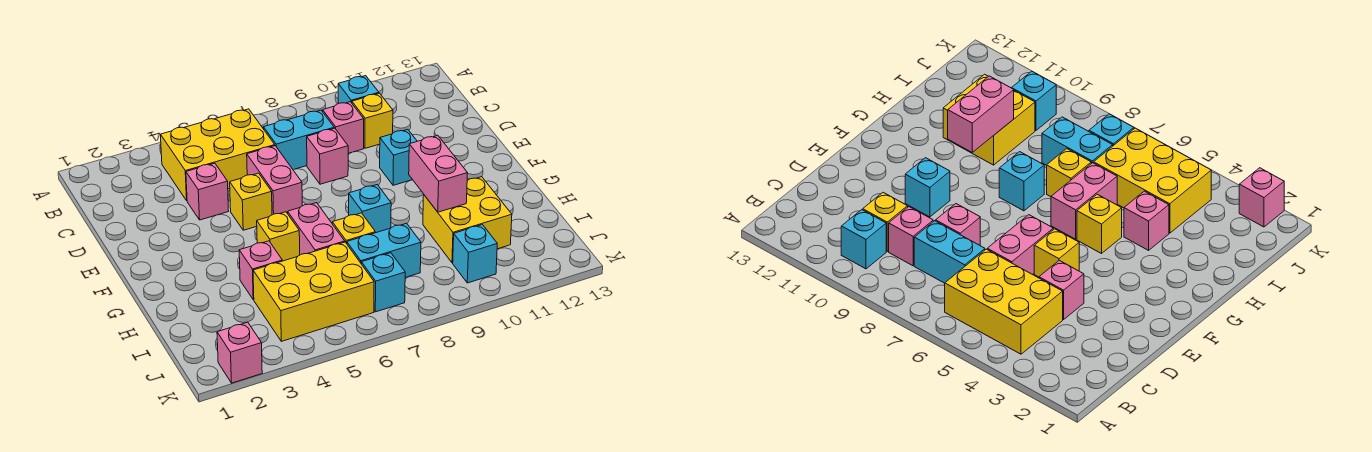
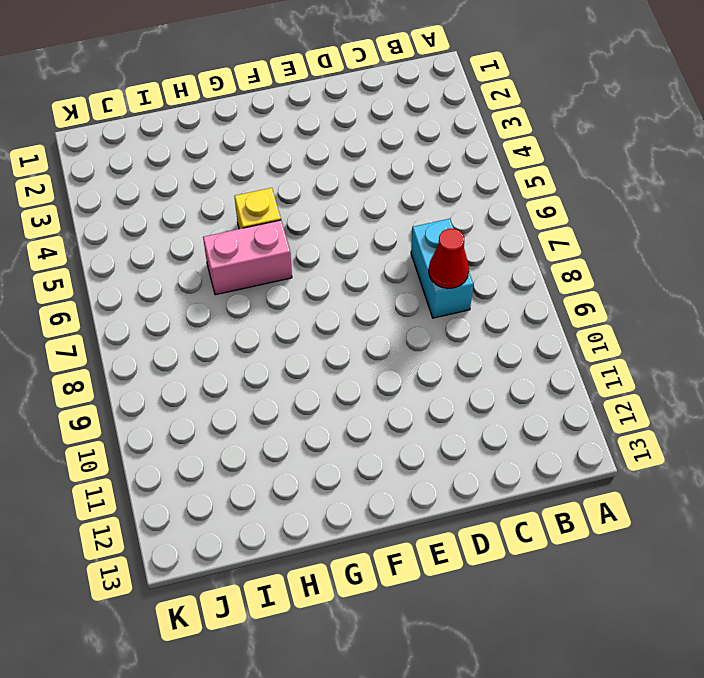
red 1x1 cone [429,229,469,288] -> none
none -> yellow 2x3 brick [161,109,275,201]
none -> cyan 1x1 brick [338,76,379,103]
none -> pink 1x1 brick [323,102,364,153]

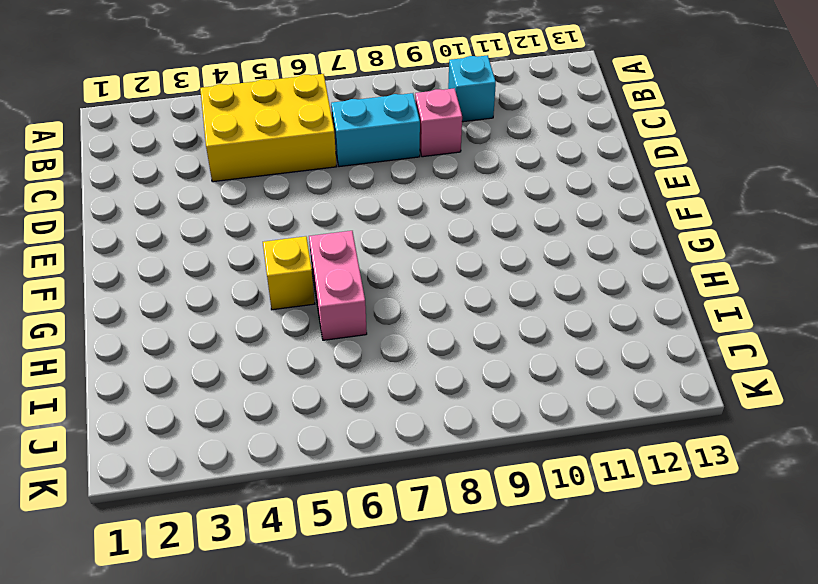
none -> yellow 1x1 brick [352,93,393,148]
none -> pink 1x1 brick [186,163,228,220]
none -> pink 1x2 brick [247,146,302,215]

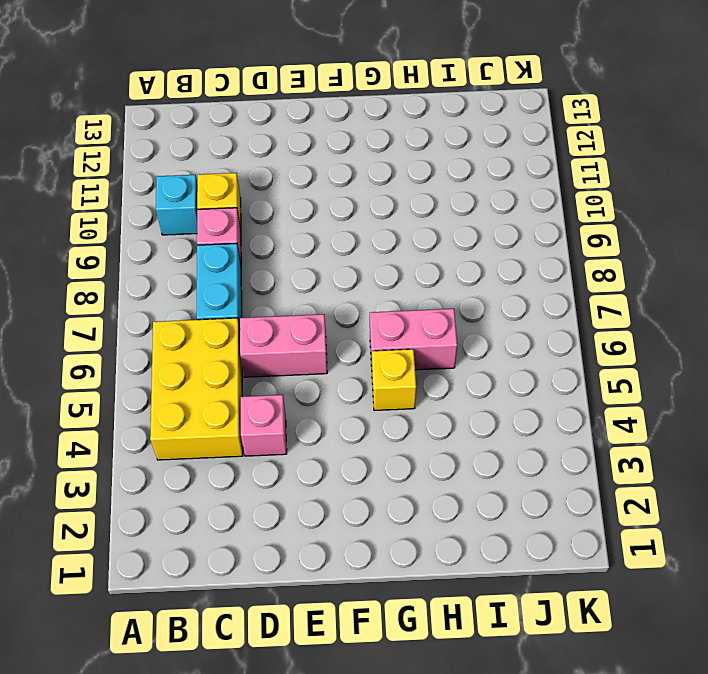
none -> pink 1x1 brick [307,128,348,184]
none -> yellow 1x1 brick [230,173,272,230]
none -> cyan 1x1 brick [380,129,417,185]

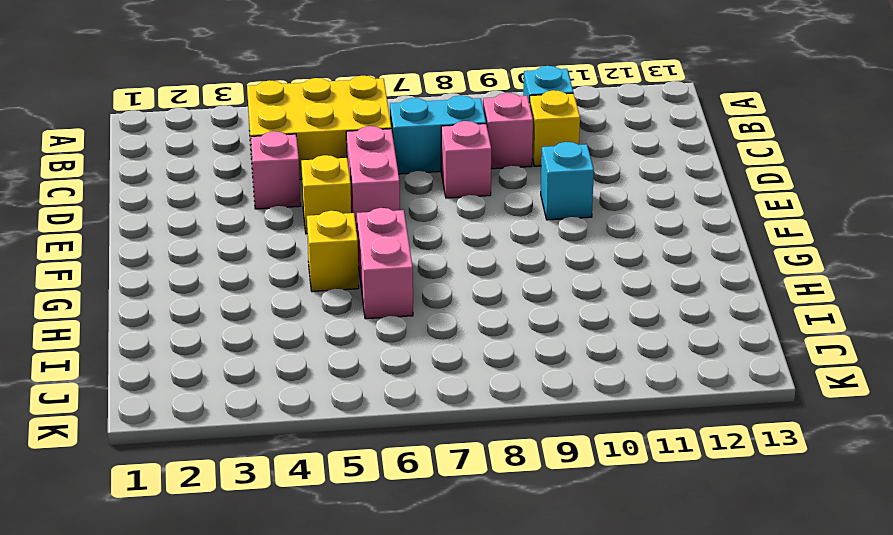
none -> cyan 1x1 brick [349,185,391,233]
none -> pink 1x1 brick [239,241,282,300]
none -> yellow 1x1 brick [332,213,375,244]

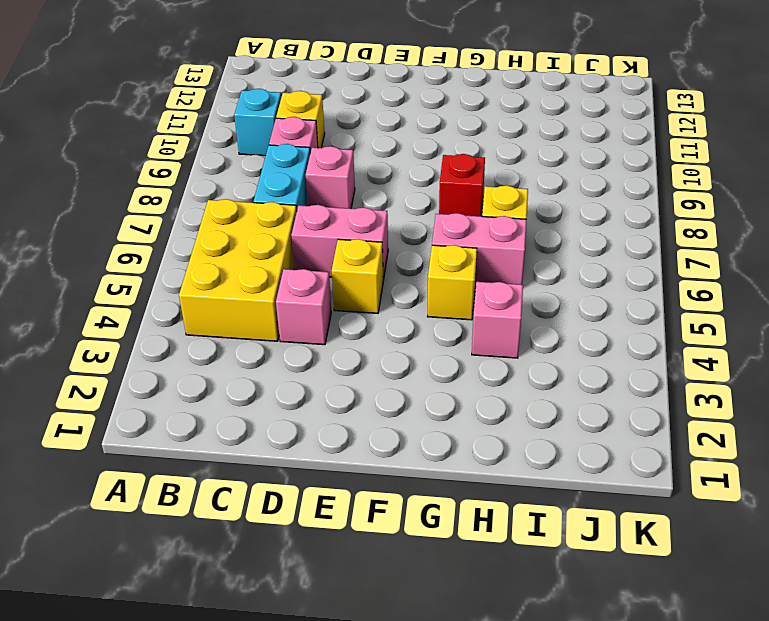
red 1x1 brick [439,154,485,216] -> cyan 1x1 brick [349,185,391,233]
none -> cyan 1x1 brick [380,129,417,185]
none -> yellow 2x2 brick [423,177,512,263]
none -> yellow 2x3 brick [253,242,374,341]

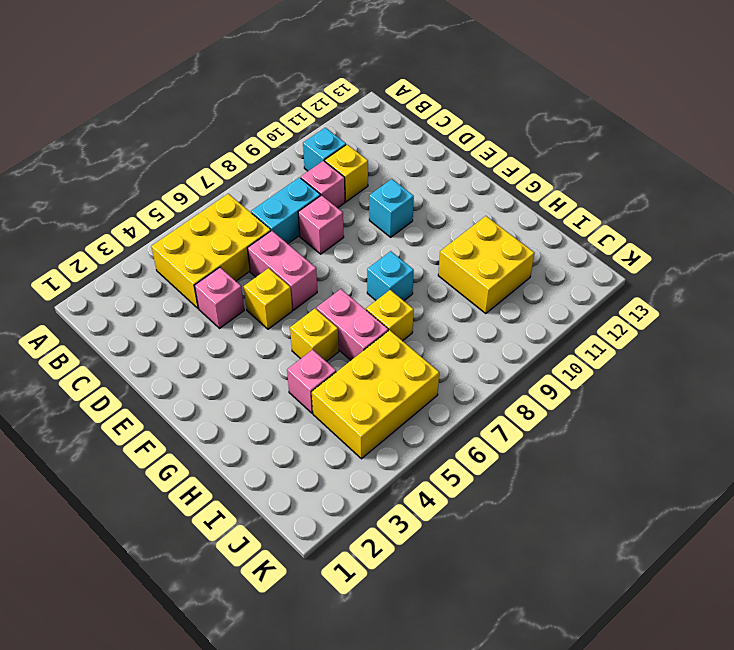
none -> cyan 1x2 brick [347,223,421,278]
none -> cyan 1x1 brick [362,253,405,312]
none -> cyan 1x1 brick [453,225,497,283]

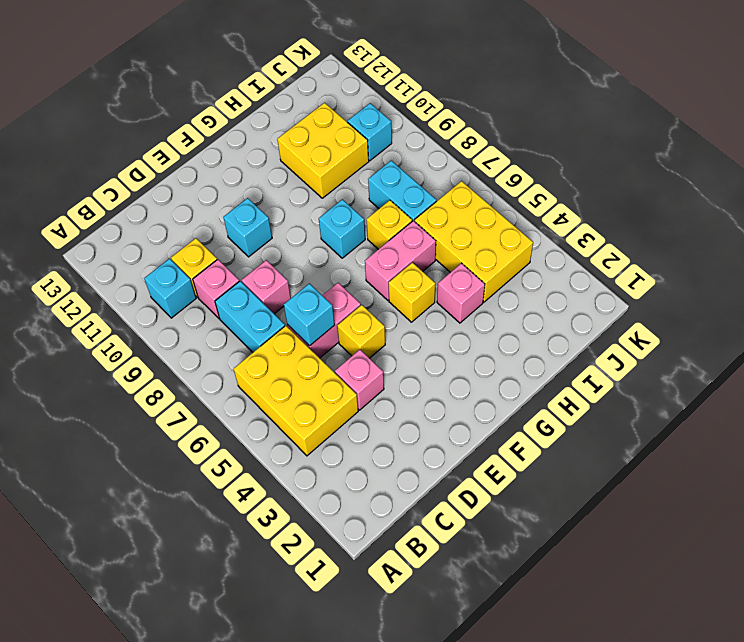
cyan 1x1 brick [284,284,335,346] -> cyan 1x1 brick moved to [362,253,405,312]
none -> pink 1x1 brick [217,322,262,383]
none -> pink 1x2 brick [409,135,468,212]

